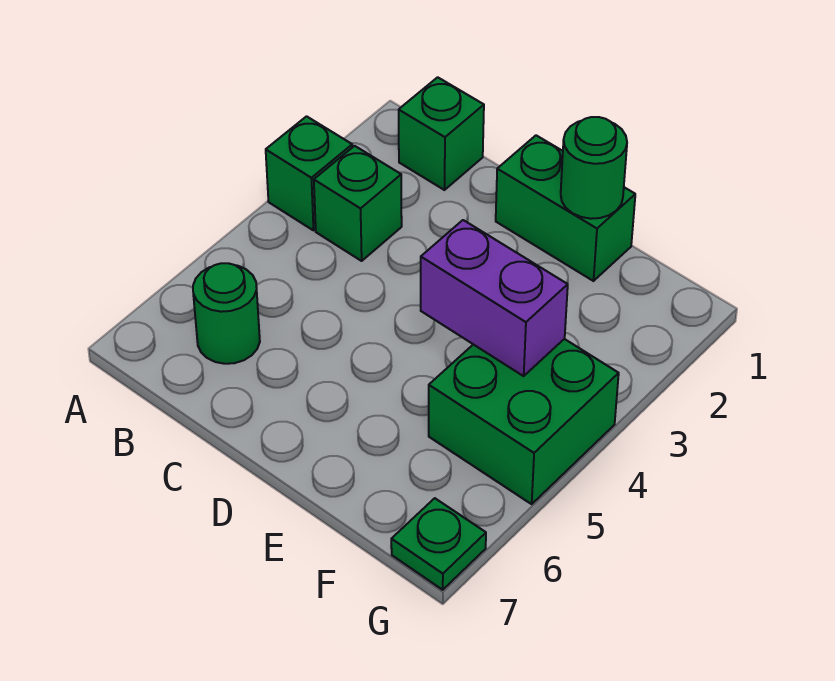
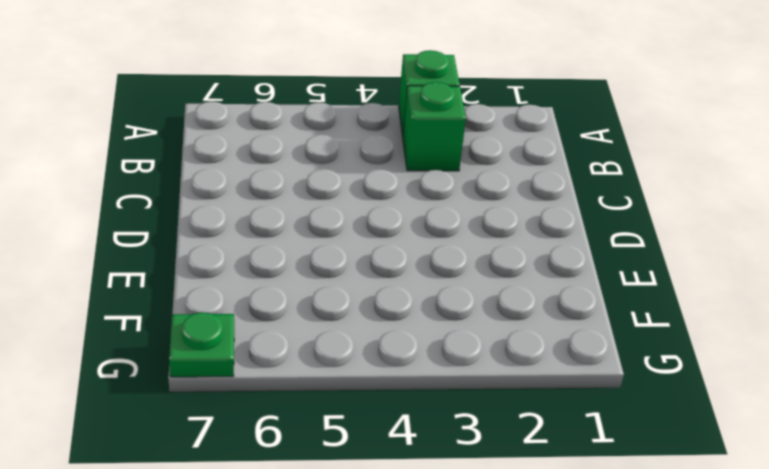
none -> green 1x1 brick [399,77,484,190]
none -> green 1x1 round brick [193,263,260,364]

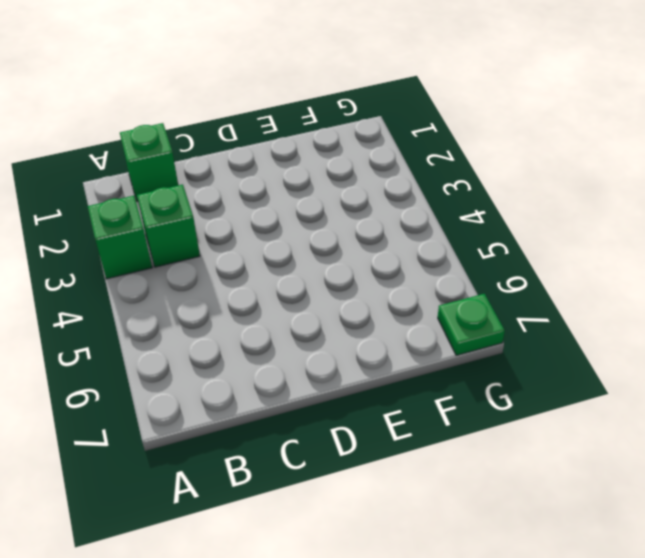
none -> green 1x1 round brick [193,263,260,364]
none -> green 1x2 brick [496,135,635,281]

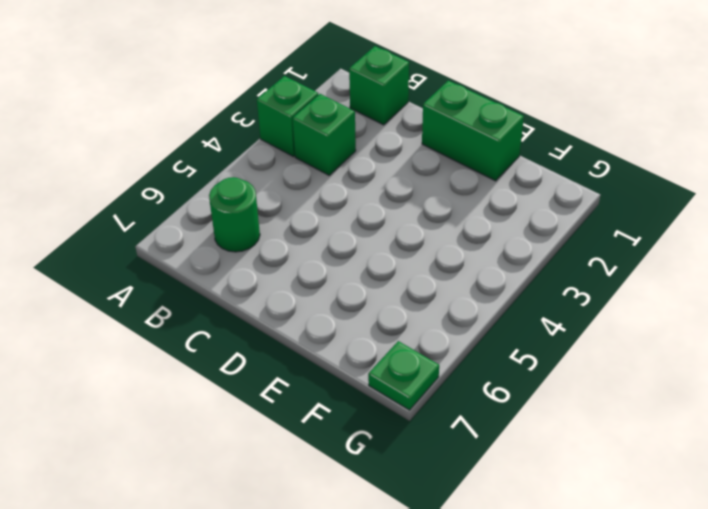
none -> green 2x2 brick [429,339,619,504]
none -> green 1x1 round brick [561,117,627,219]

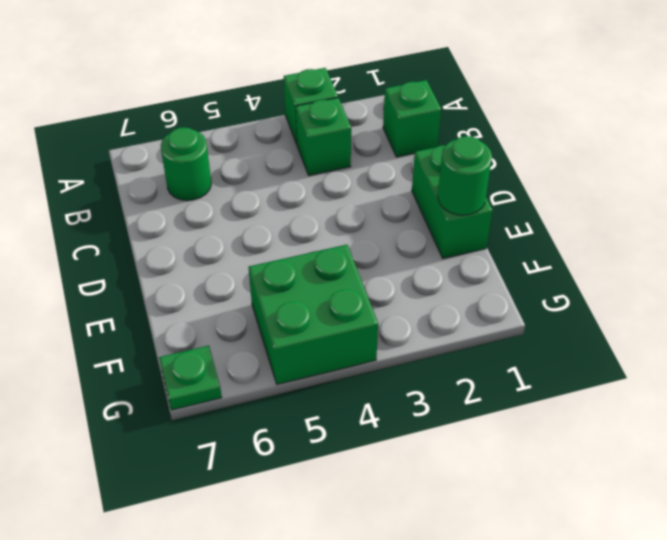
none -> purple 1x2 brick [421,220,568,376]

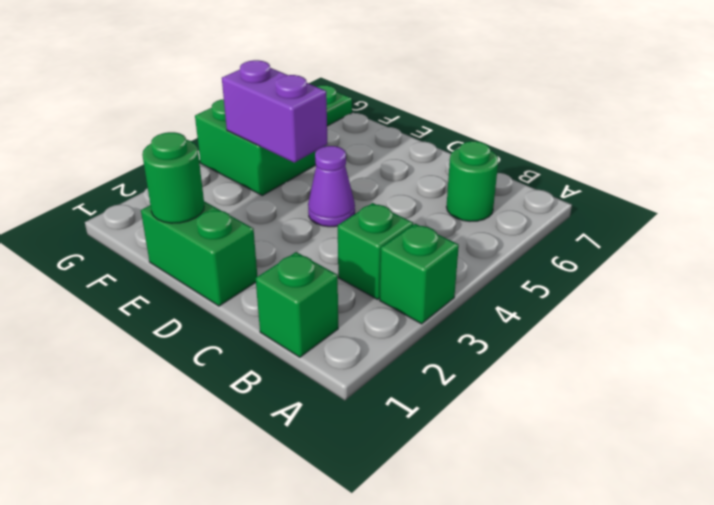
purple 1x1 cone [308,146,355,227] -> none

